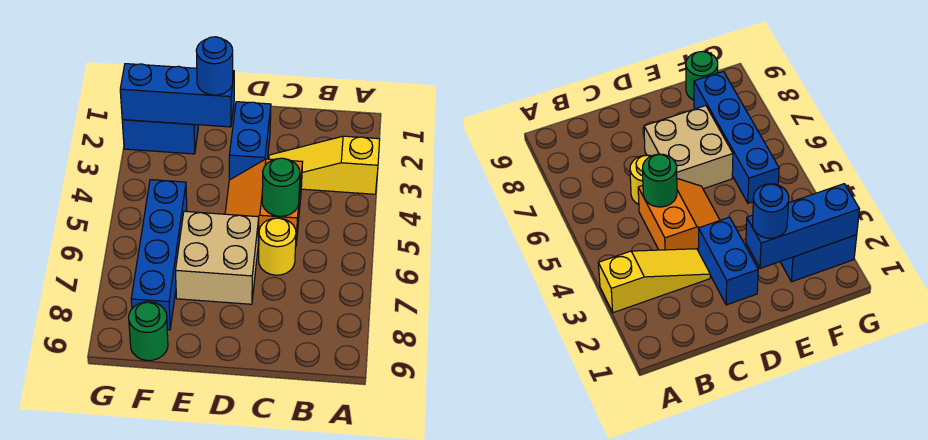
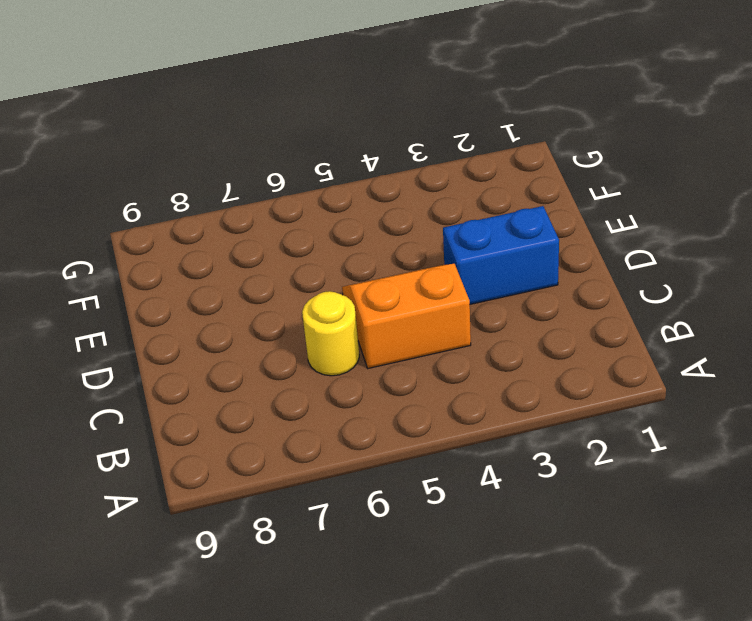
none -> yellow 1x3 slope [269,136,380,194]
none -> tan 2x2 brick [175,211,259,304]

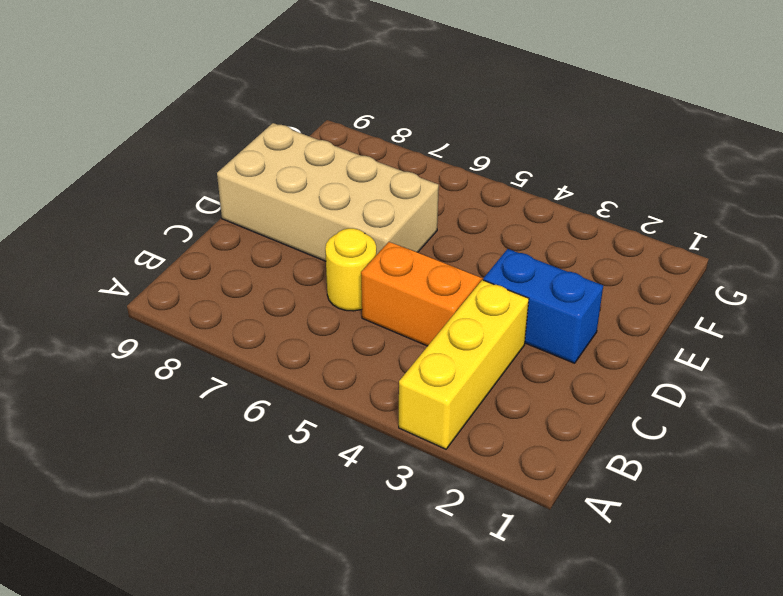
yellow 1x3 brick [399,280,529,449] -> yellow 1x3 slope [269,136,380,194]
tan 2x4 brick [217,123,439,261] -> tan 2x2 brick [175,211,259,304]
none -> blue 1x2 brick [122,120,198,154]
none -> blue 1x4 brick [131,180,187,330]

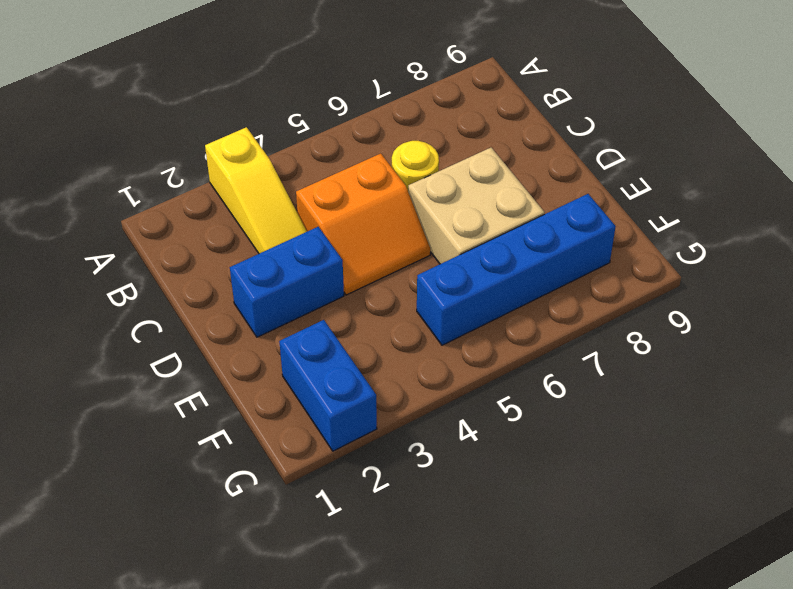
none -> green 1x1 round brick [129,302,168,360]
none -> green 1x1 round brick [262,158,300,216]

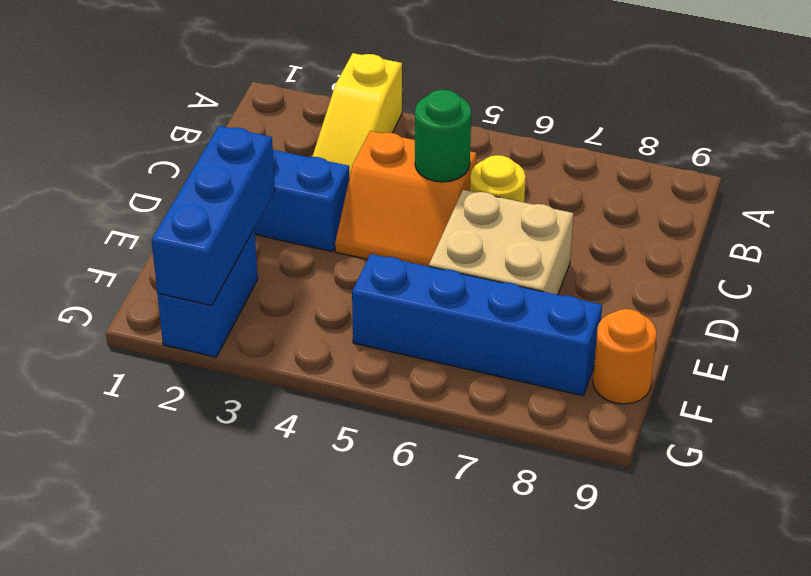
orange 1x1 round brick [593,309,657,404] -> green 1x1 round brick [129,302,168,360]
none -> blue 1x1 round brick [196,37,233,95]

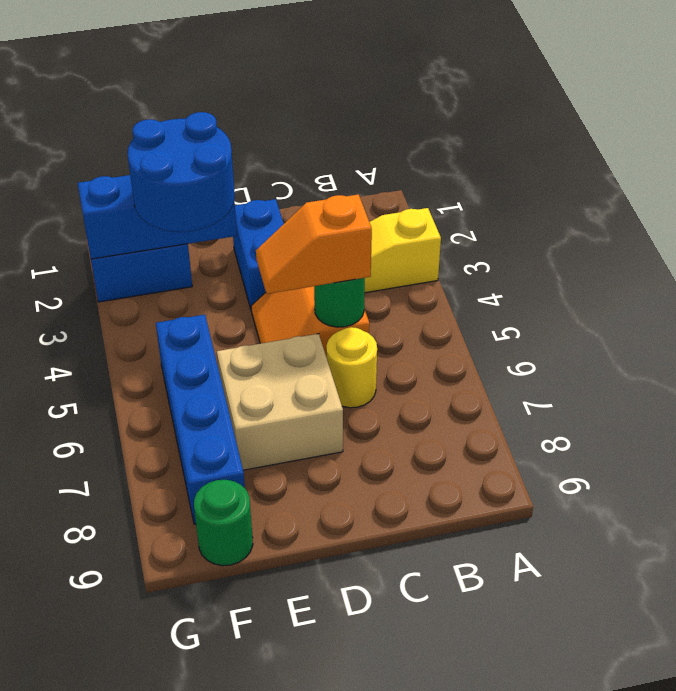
orange 1x2 slope [256,194,372,294] -> none
blue 2x2 round brick [127,112,235,232] -> blue 1x1 round brick [196,37,233,95]

